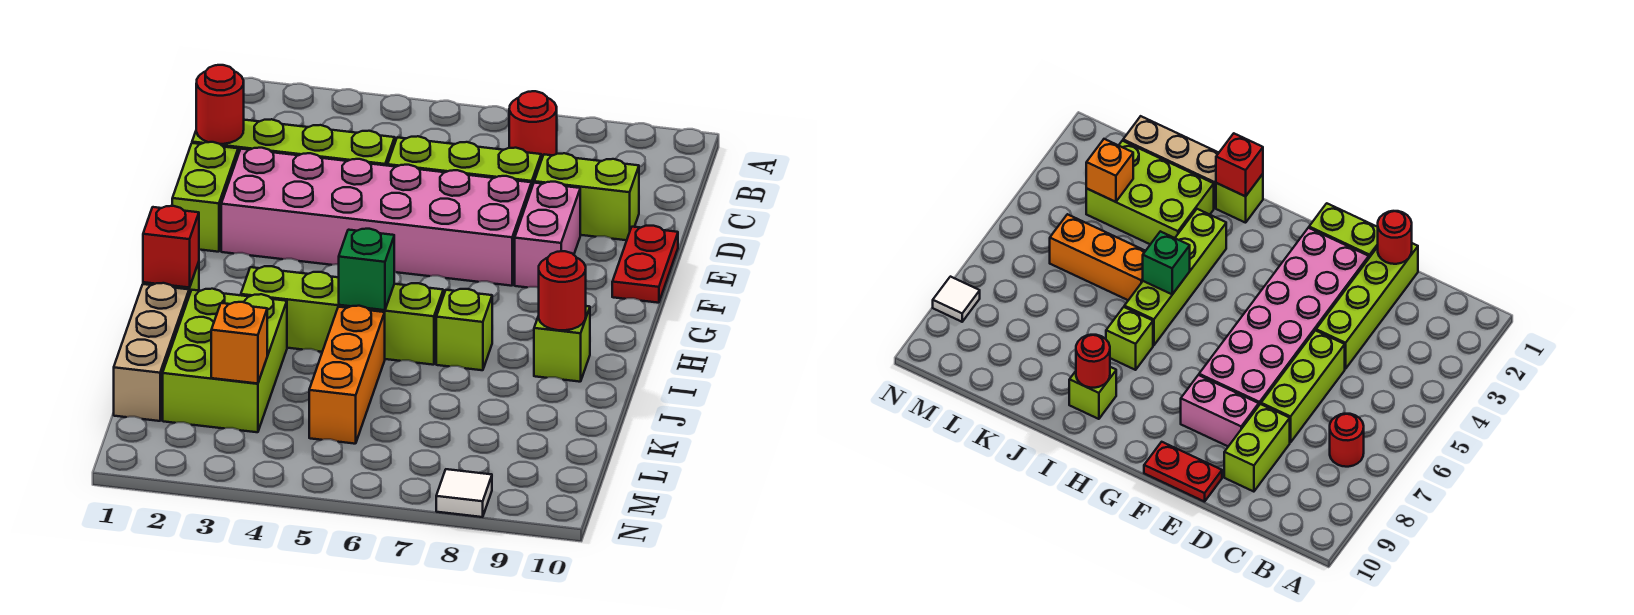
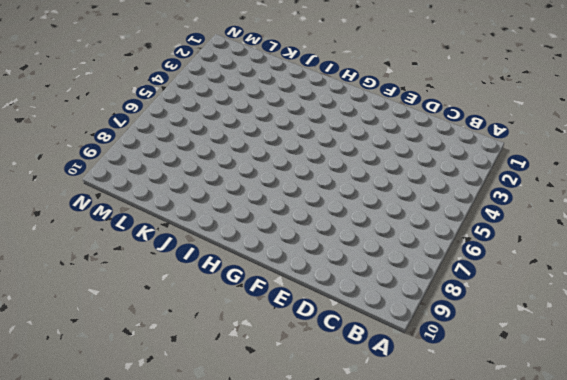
none -> red 1x1 round brick [509,91,557,160]
none -> lime 1x4 brick [192,119,395,166]
none -> lime 1x3 brick [388,136,541,189]

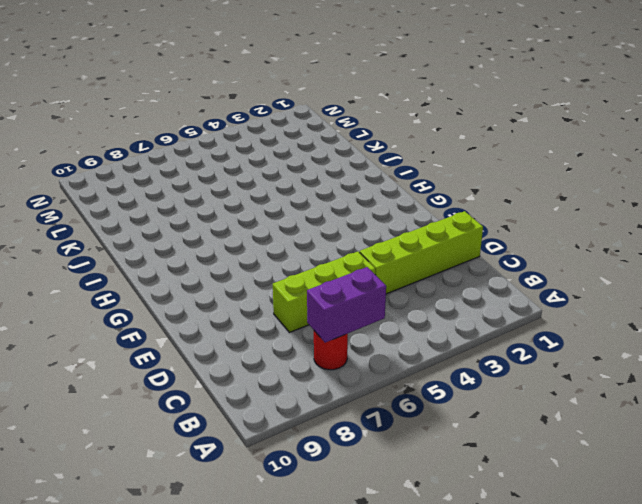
purple 1x2 brick [307,267,386,343] -> none
none -> lime 1x2 brick [534,153,639,240]
none -> lime 1x2 brick [172,142,238,252]
none -> pink 2x6 brick [221,148,531,286]

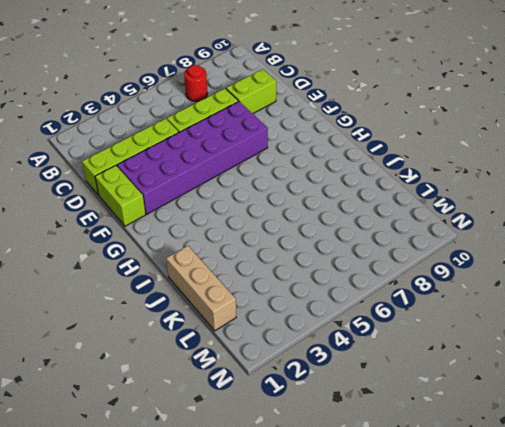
purple 2x6 brick [117,102,268,214] -> pink 2x6 brick [221,148,531,286]
none -> pink 1x2 brick [515,182,580,288]
none -> red 1x2 plate [612,226,678,303]
none -> lime 1x1 brick [1216,174,1263,223]

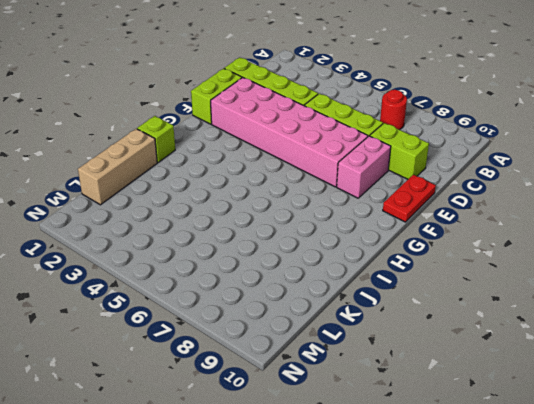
none -> lime 1x4 brick [241,266,443,365]
none -> lime 1x1 brick [436,289,492,370]
none -> lime 1x1 brick [534,306,590,382]

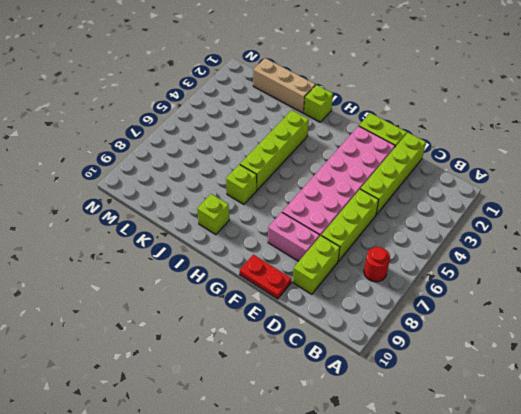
none -> lime 2x3 brick [163,289,287,432]
none -> orange 1x3 brick [309,306,385,444]
none -> white 1x1 tile [436,469,492,517]

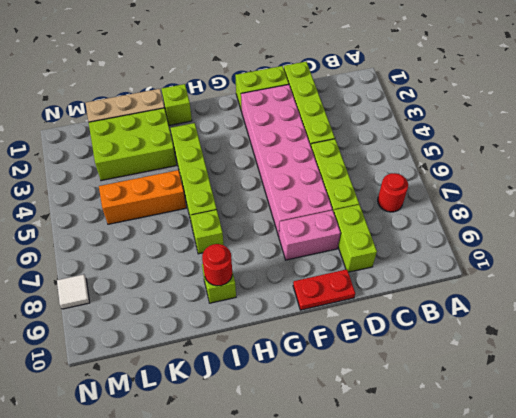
none -> red 1x1 round brick [196,65,244,144]
none -> red 1x1 brick [143,206,199,288]
none -> green 1x1 brick [339,229,394,310]

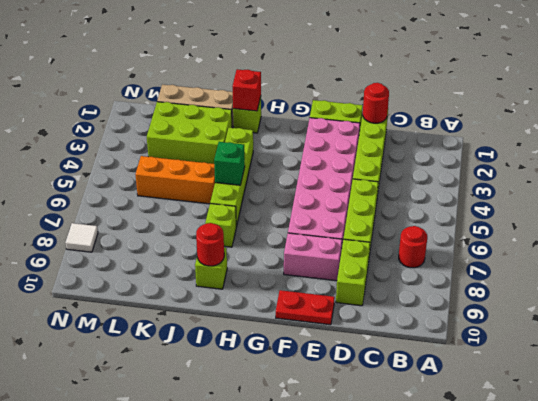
none -> orange 1x1 brick [211,302,267,384]

